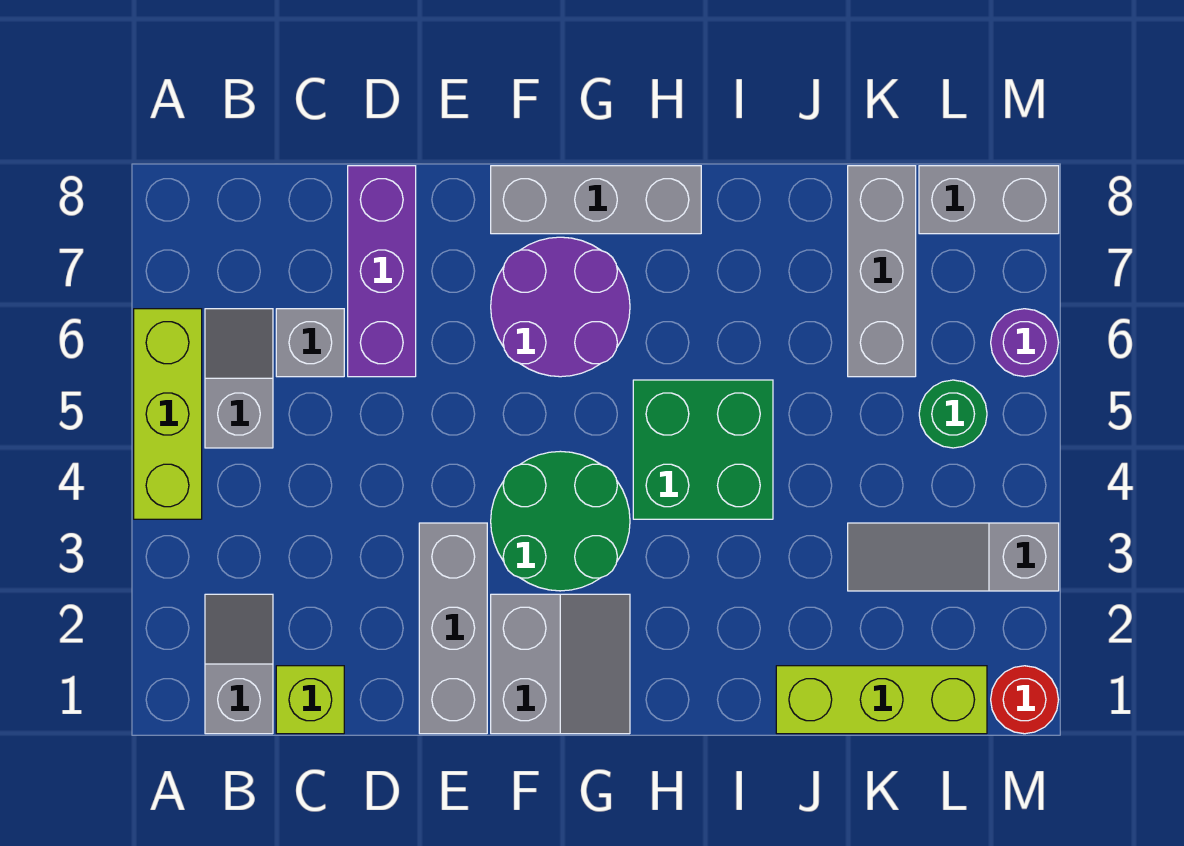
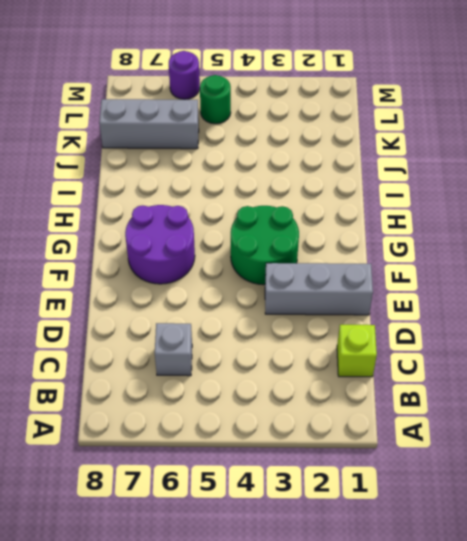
none -> lime 1x3 brick [134,309,202,519]
none -> grey 1x2 slope [205,594,273,734]
none -> grey 1x2 slope [205,309,273,448]

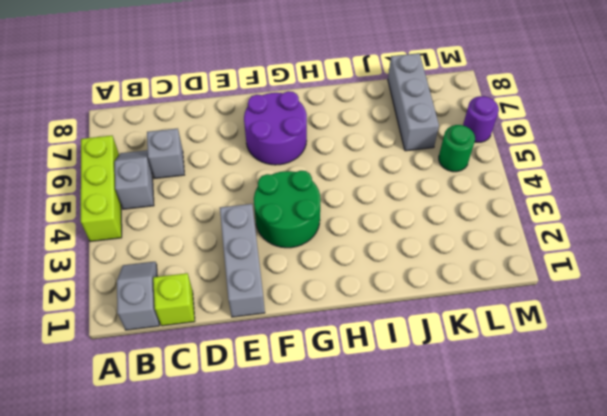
none -> purple 1x3 brick [348,166,416,377]
none -> grey 2x2 slope [491,594,630,734]
none -> grey 1x3 brick [491,166,701,234]

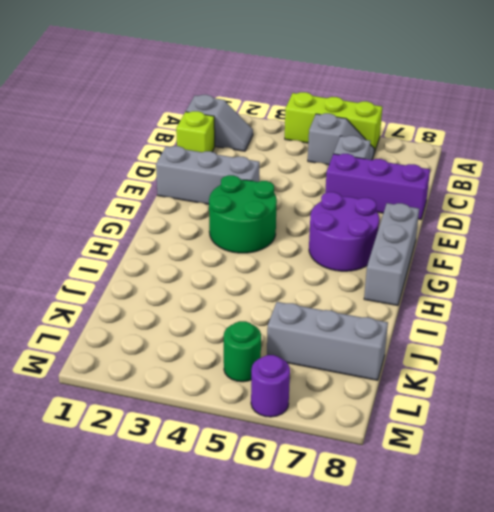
none -> grey 2x2 slope [491,594,630,734]
none -> green 2x2 brick [633,380,773,519]
none -> lime 1x3 brick [776,666,987,734]

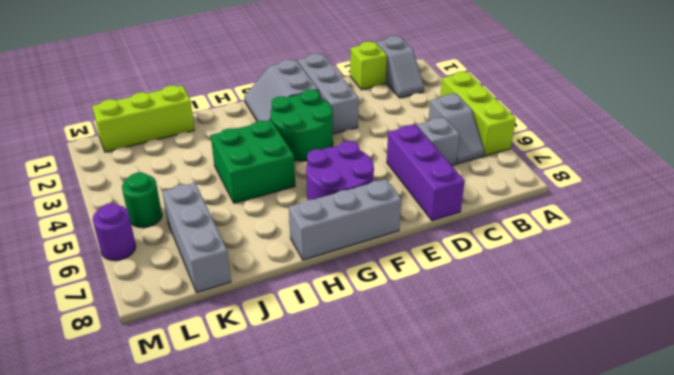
none -> grey 1x3 slope [848,523,1059,591]
none -> grey 1x2 brick [919,166,1059,234]
none -> red 1x1 round brick [991,666,1059,734]

